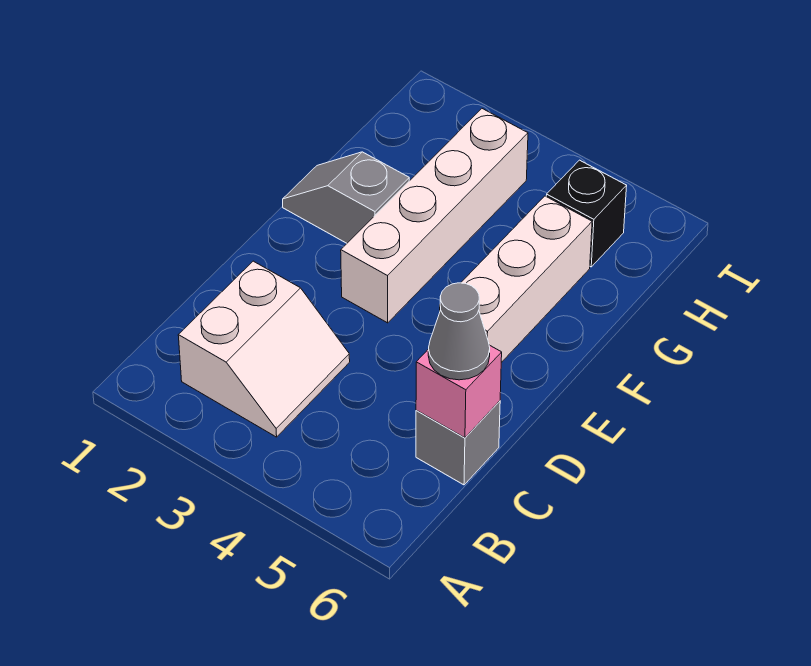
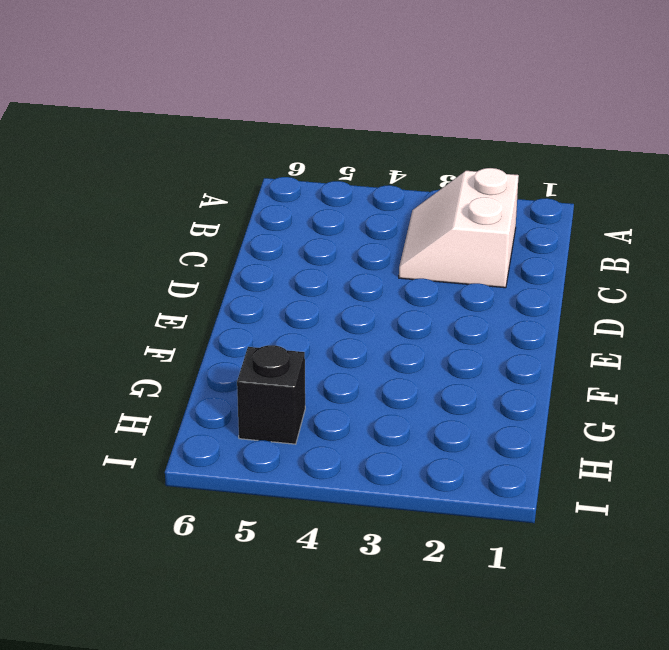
none -> grey 1x1 brick [416,401,500,485]
none -> white 1x4 brick [341,109,528,323]

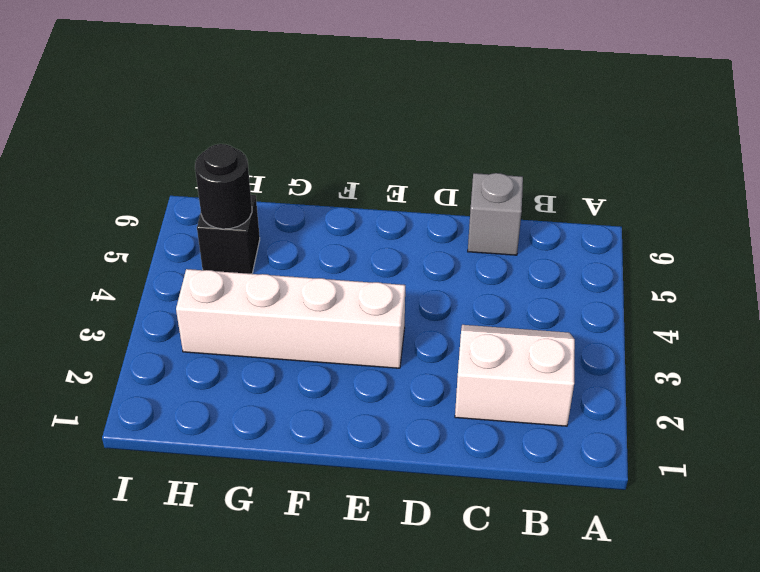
black 1x1 round brick [195,144,252,229] -> none
none -> white 1x3 brick [440,196,592,363]
none -> grey 1x2 slope [283,152,409,243]

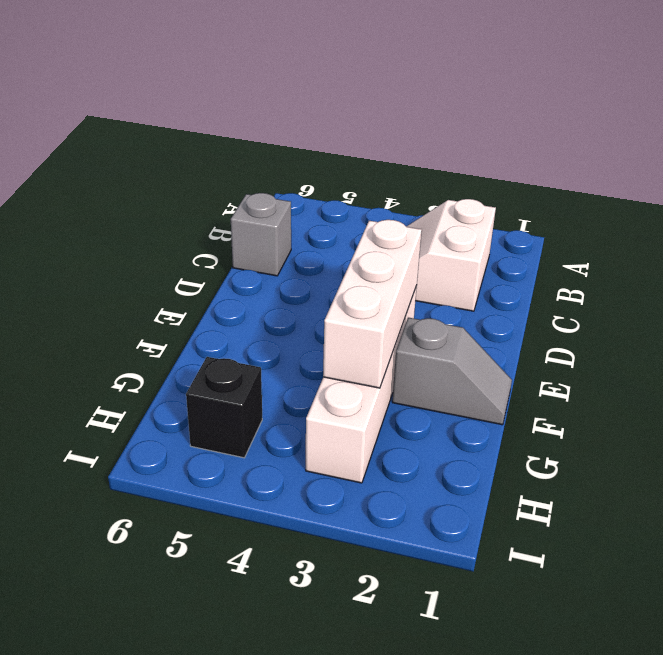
white 1x3 brick [323,220,422,388] -> white 1x3 brick moved to [440,196,592,363]
none -> pink 1x1 brick [416,345,502,438]
none -> grey 1x1 cone [428,283,490,380]

